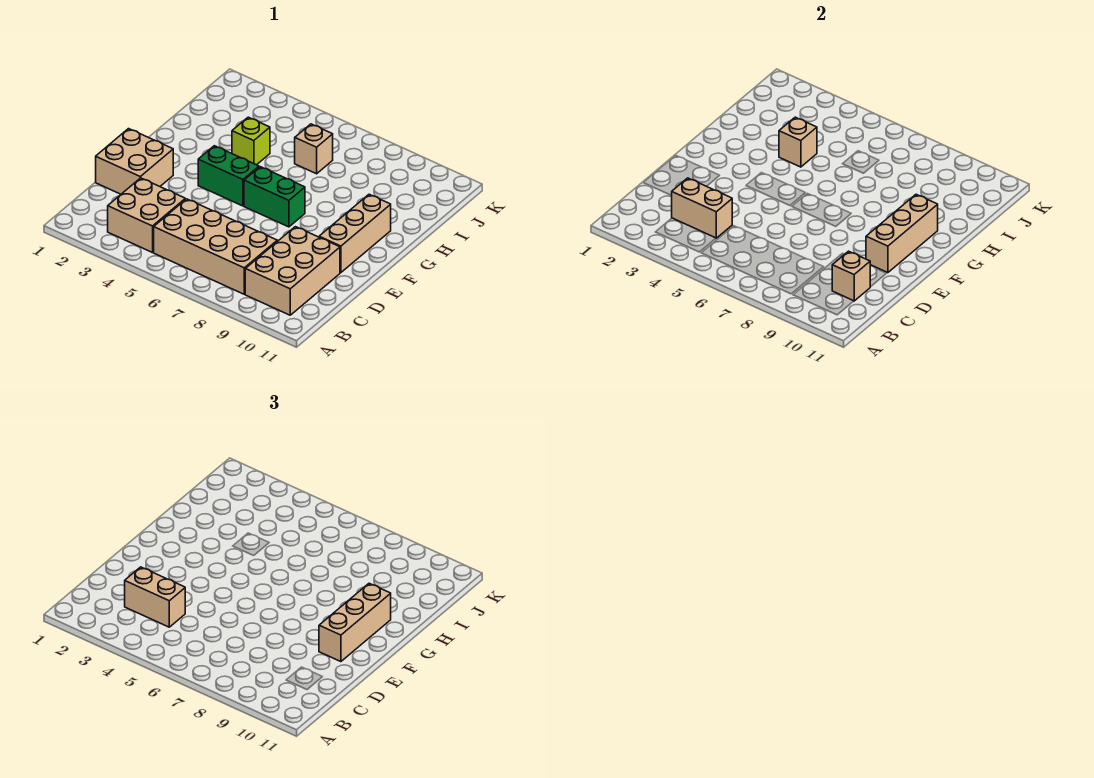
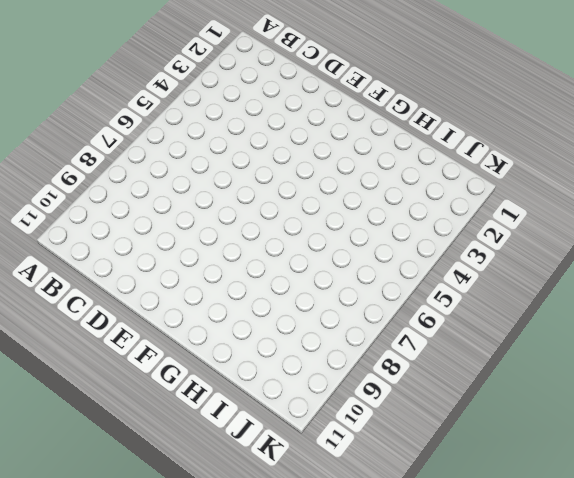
none -> tan 2x2 brick [108,178,185,253]
none -> tan 2x4 brick [154,199,277,294]
none -> tan 2x3 brick [245,227,340,315]

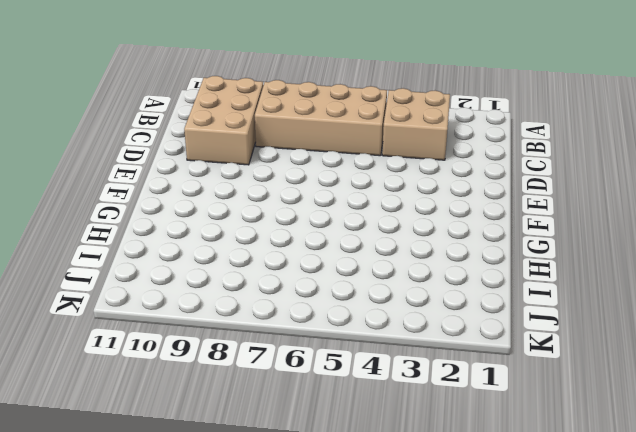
none -> tan 2x2 brick [96,129,173,194]
none -> tan 1x3 brick [319,194,391,273]
none -> green 1x2 brick [198,146,259,206]

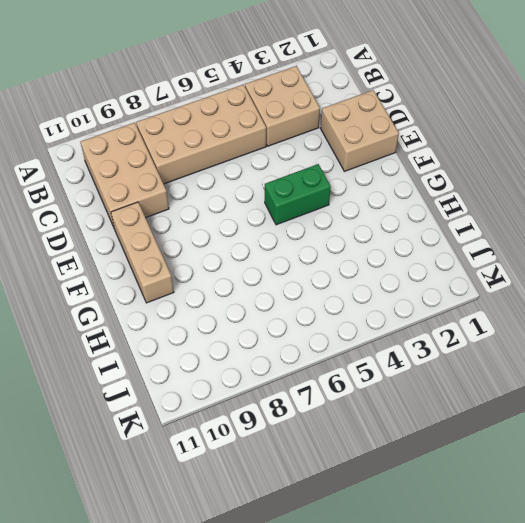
none -> green 1x2 brick [244,167,305,227]
none -> lime 1x1 brick [232,117,270,165]
none -> tan 1x1 brick [295,124,333,174]

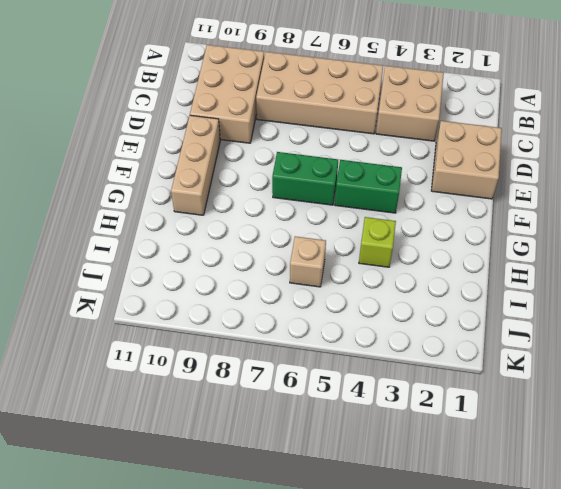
none -> tan 1x2 brick [671,178,732,238]
none -> tan 1x1 brick [832,251,870,301]
none -> tan 1x3 brick [866,194,938,273]

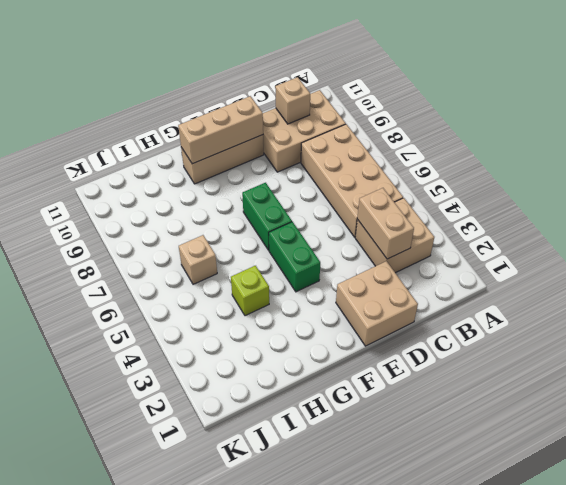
none -> tan 1x1 brick [779,117,817,167]
none -> tan 1x2 brick [125,567,185,627]
none -> tan 1x3 brick [319,583,391,662]

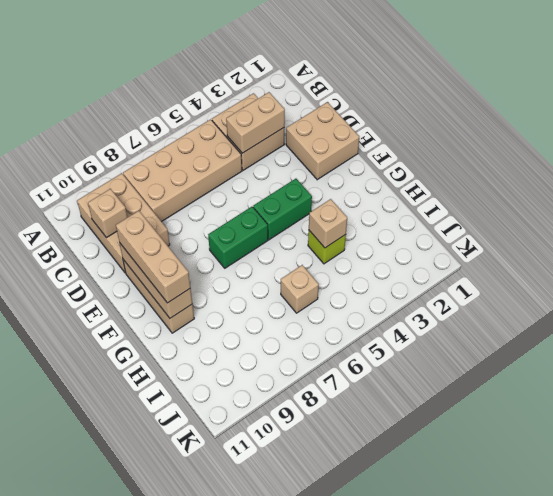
none -> tan 1x2 brick [125,567,185,627]

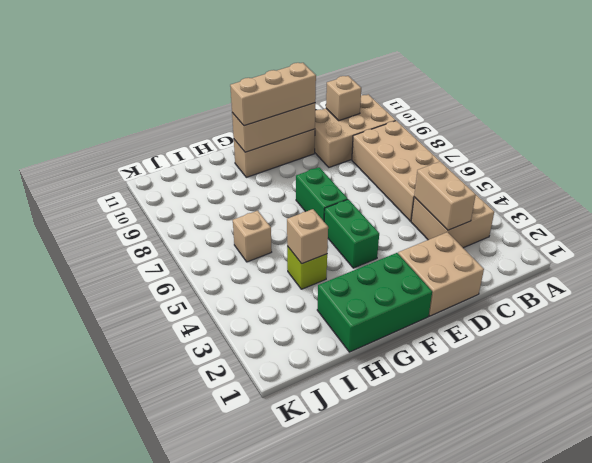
green 2x3 brick [317,253,432,352] -> none
none -> tan 1x2 brick [125,567,185,627]

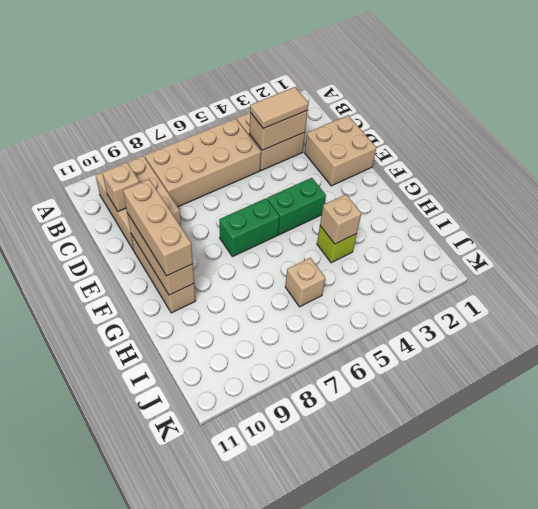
tan 1x2 tile [250,87,308,129] -> tan 1x2 brick [125,567,185,627]

